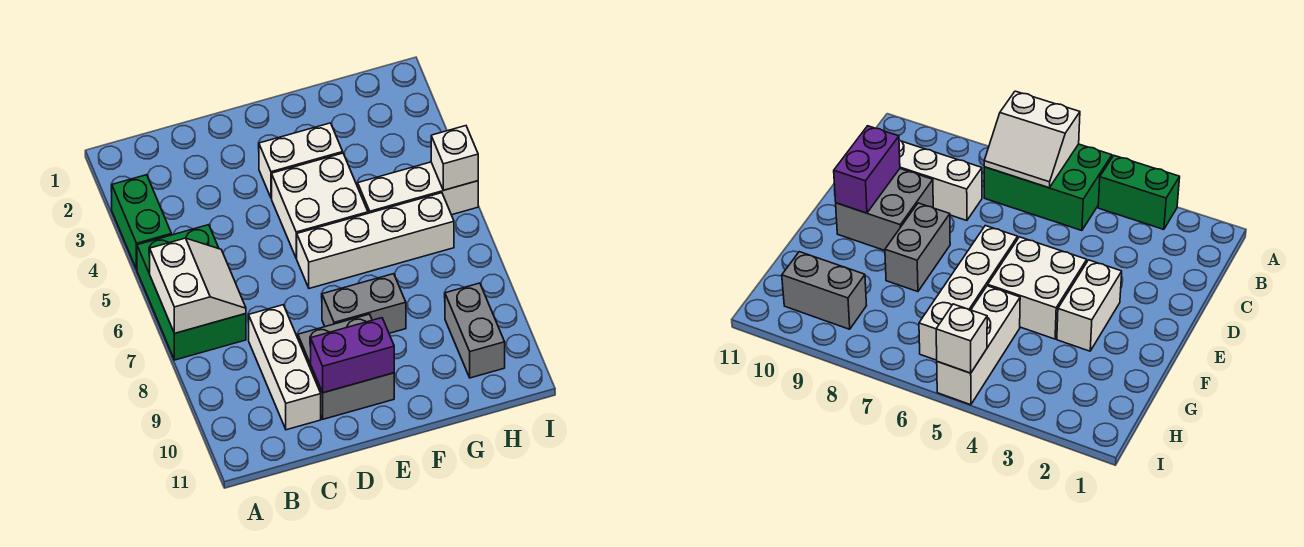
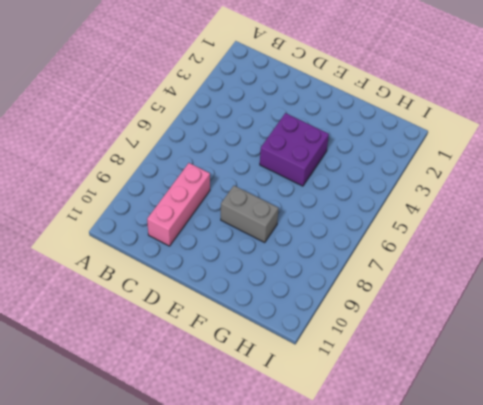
pink 1x3 brick [147,163,210,246] -> white 1x3 brick [249,305,321,430]
purple 2x2 brick [260,113,329,186] -> white 2x2 brick [272,153,368,258]
none -> green 1x2 brick [111,175,171,269]
none -> green 2x3 brick [137,225,246,360]
none -> grey 2x2 brick [298,314,394,419]

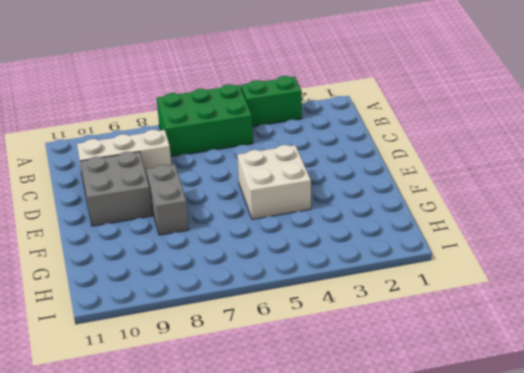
none -> white 1x2 brick [259,123,343,198]
none -> white 1x4 brick [297,193,454,288]
none -> white 1x3 brick [357,162,478,215]

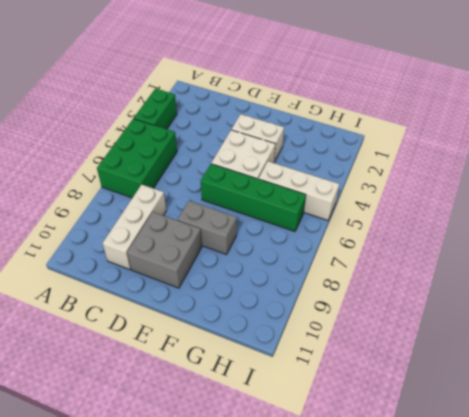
green 1x4 brick [201,164,306,231] -> white 1x4 brick [297,193,454,288]
none -> grey 1x2 brick [445,283,505,378]
none -> white 2x2 slope [150,238,246,333]
none -> purple 1x2 brick [311,318,394,393]

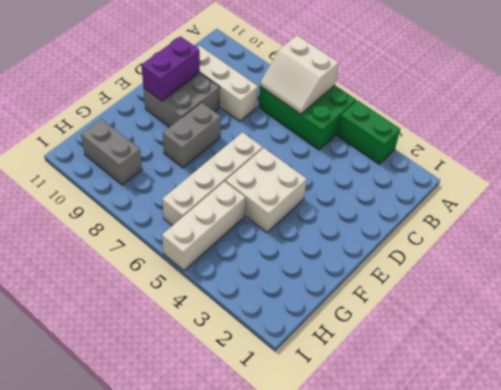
none -> white 1x2 brick [259,123,343,198]
none -> white 1x1 brick [431,126,478,190]

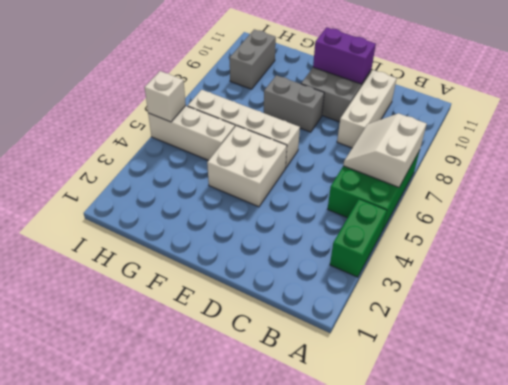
none -> white 1x2 brick [259,123,343,198]

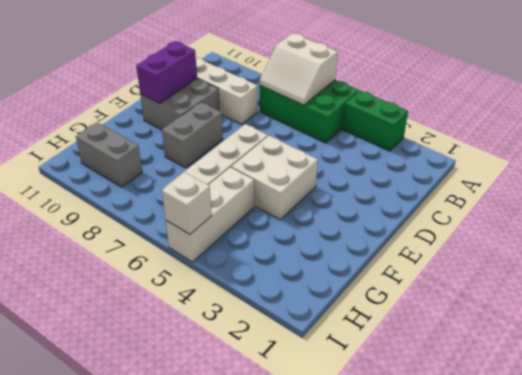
none -> white 1x2 brick [259,123,343,198]

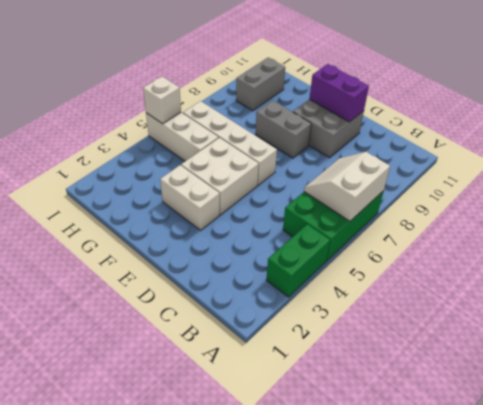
none -> white 1x3 brick [249,305,321,430]

